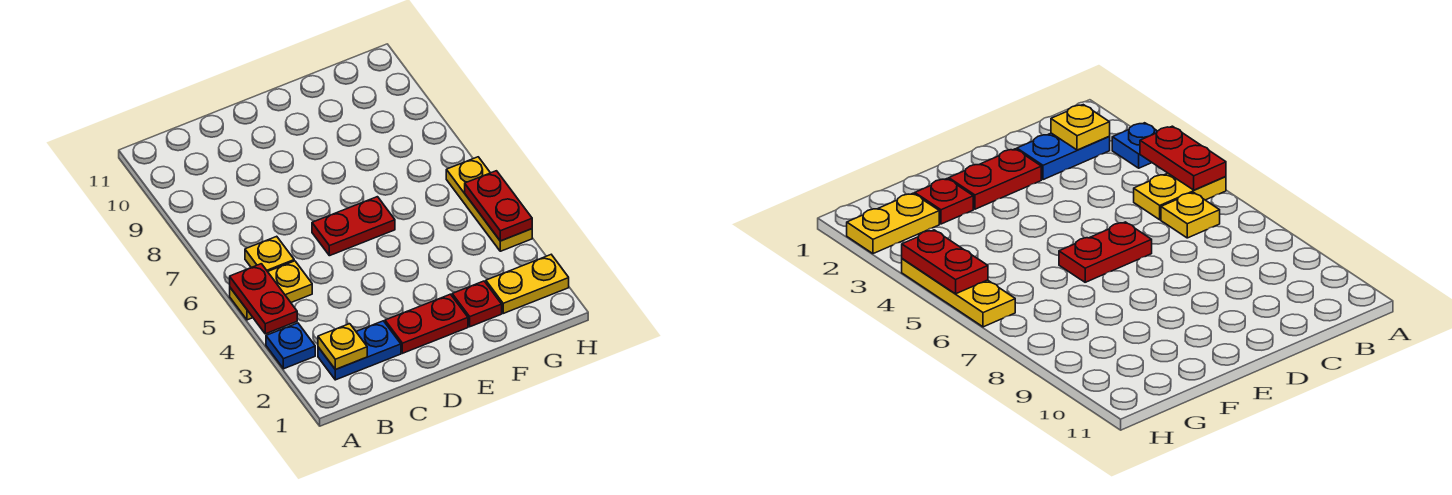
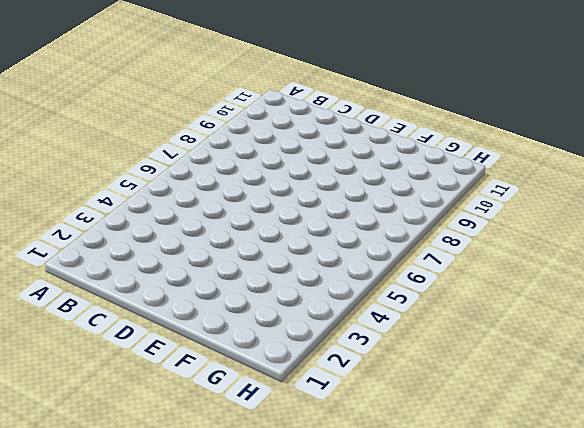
none -> blue 1x1 plate [266,323,315,369]
none -> yellow 1x2 plate [230,261,312,320]
none -> blue 1x2 plate [318,321,401,380]

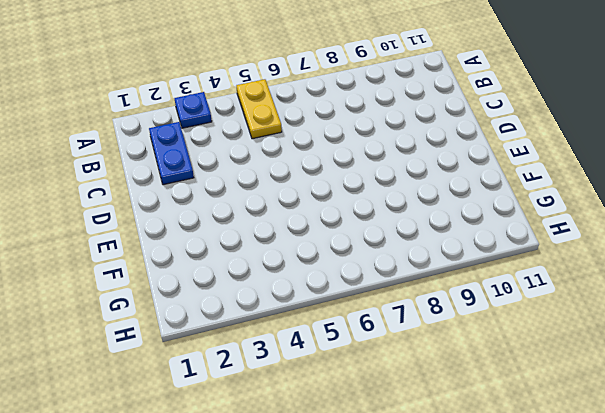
none -> yellow 1x1 plate [245,236,294,272]
none -> red 1x2 plate [385,294,468,353]
none -> red 1x2 plate [312,197,395,256]

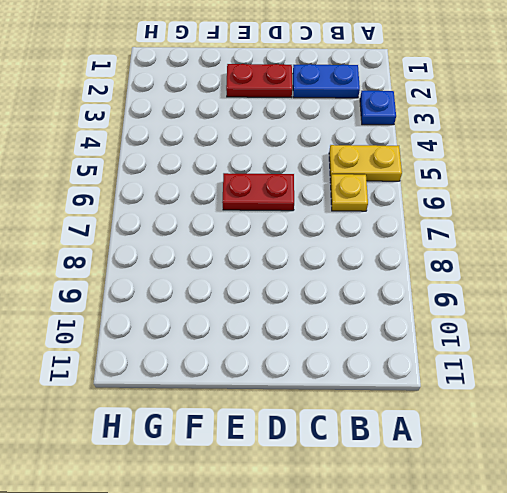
none -> red 1x1 plate [452,281,502,327]
none -> yellow 1x2 plate [486,255,569,313]
none -> yellow 1x3 plate [446,157,532,251]

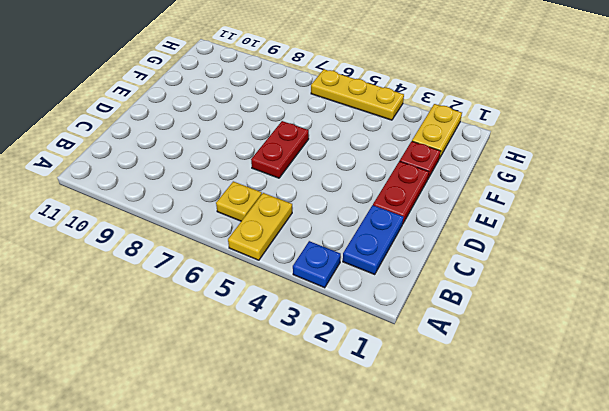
none -> red 1x2 plate [230,264,297,334]
none -> yellow 1x1 plate [318,324,367,370]
none -> red 1x2 plate [465,171,532,241]

